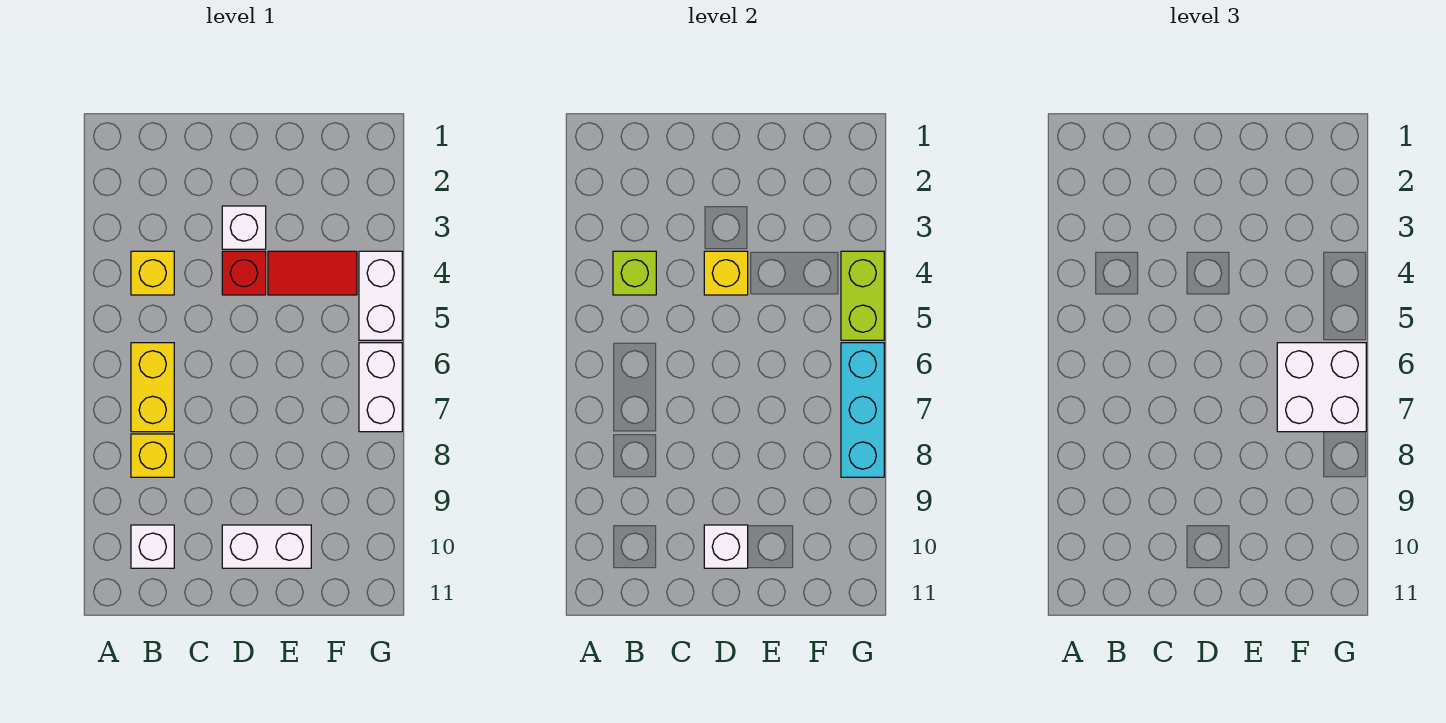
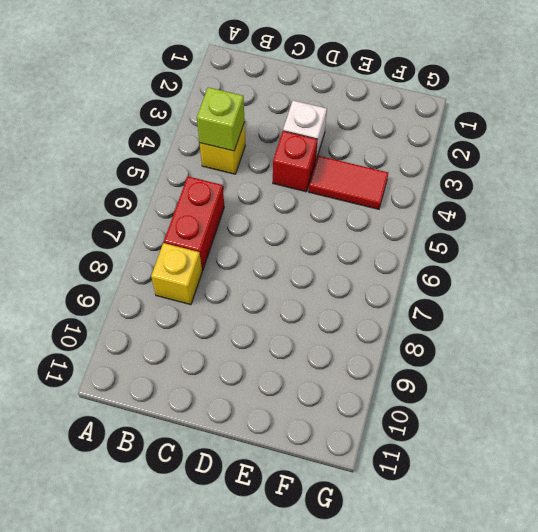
red 1x2 brick [164,176,224,271] -> yellow 1x2 brick [131,343,174,432]
none -> white 1x1 brick [131,525,174,568]
none -> white 1x2 brick [222,525,311,568]
none -> white 1x2 brick [359,251,402,340]

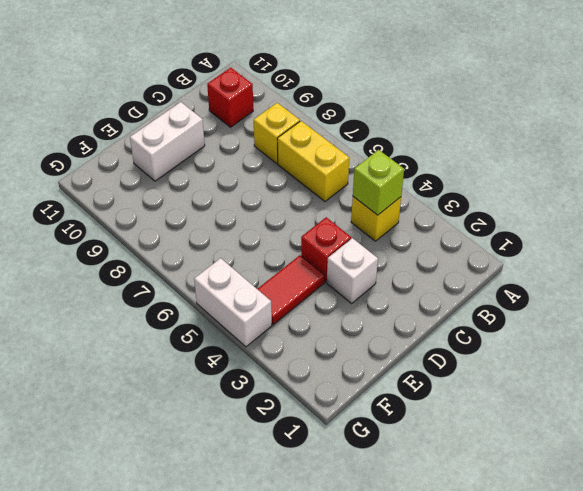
red 1x1 brick [207,68,253,127] -> white 1x1 brick [131,525,174,568]
none -> white 1x2 brick [359,343,402,432]
none -> yellow 1x1 brick [704,251,748,295]
none -> white 1x1 brick [704,525,748,568]

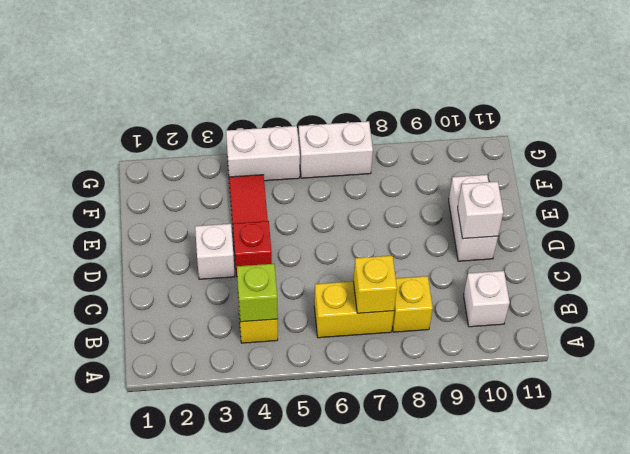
yellow 1x1 brick [354,256,397,313] -> yellow 1x1 brick moved to [704,251,748,295]
none -> lime 1x2 brick [841,251,884,340]
none -> cyan 1x3 brick [841,343,884,477]
none -> white 2x2 brick [1277,343,1366,432]

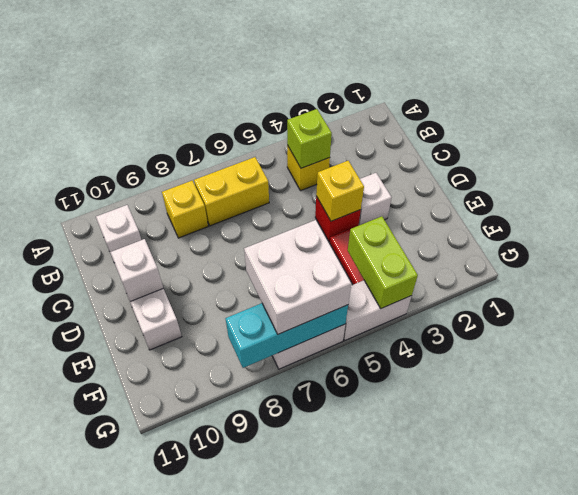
lime 1x2 brick [348,216,418,308] -> lime 1x2 brick turned to [841,251,884,340]

